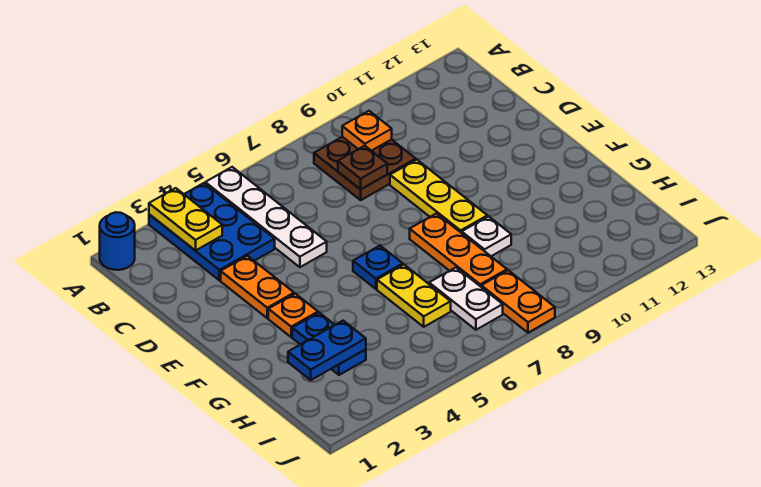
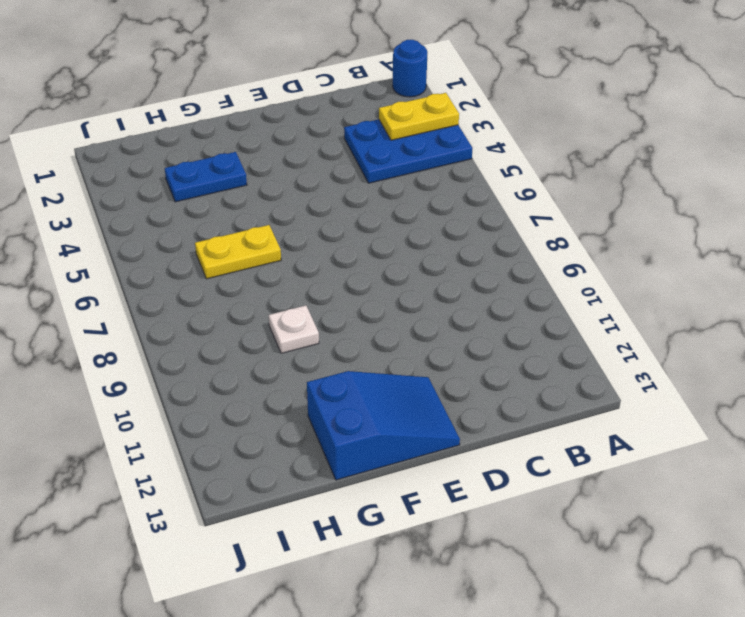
blue 2x3 slope [307,371,460,480] -> none
none -> white 1x4 plate [205,167,327,267]
none -> brown 2x2 plate [314,137,416,200]
none -> orange 1x2 plate [221,256,294,318]

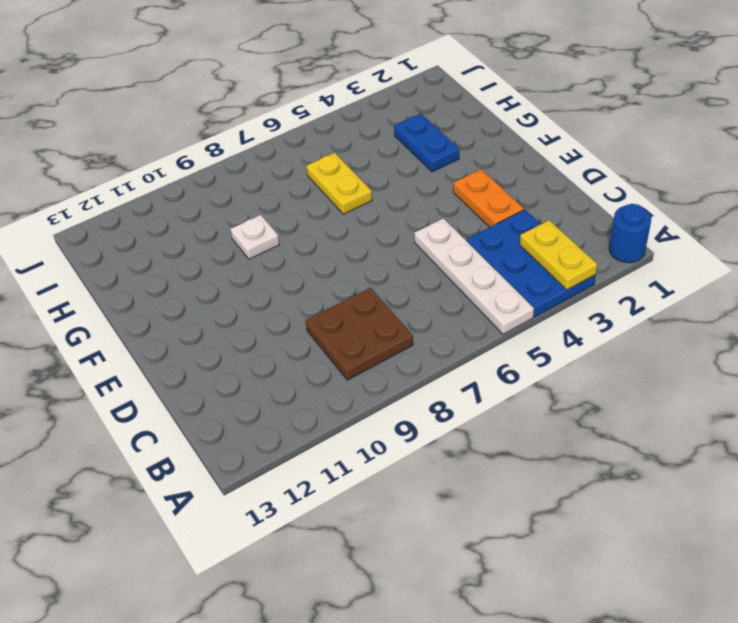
none -> yellow 1x3 plate [390,160,487,233]
none -> orange 1x1 plate [268,294,318,337]
none -> blue 1x1 plate [353,246,403,289]

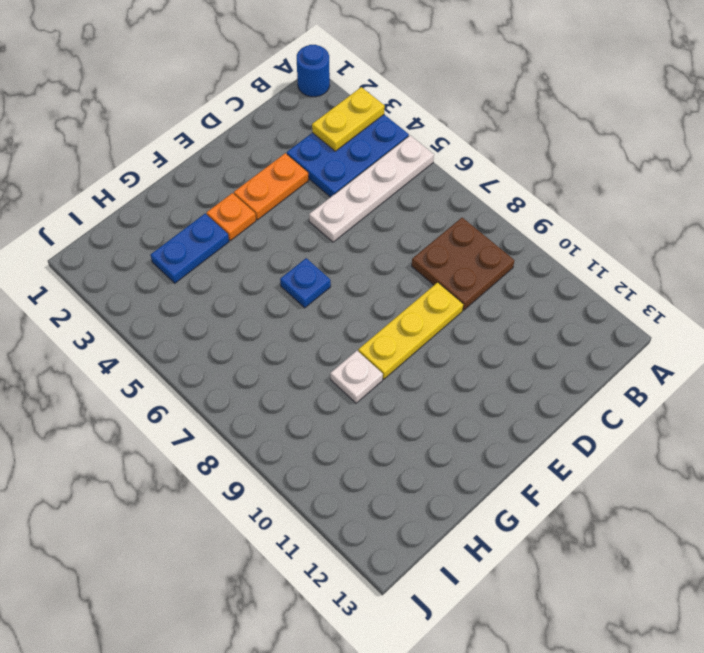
none -> orange 1x3 plate [410,213,507,287]
none -> yellow 1x2 plate [377,265,451,327]
none -> white 1x2 plate [429,268,503,330]

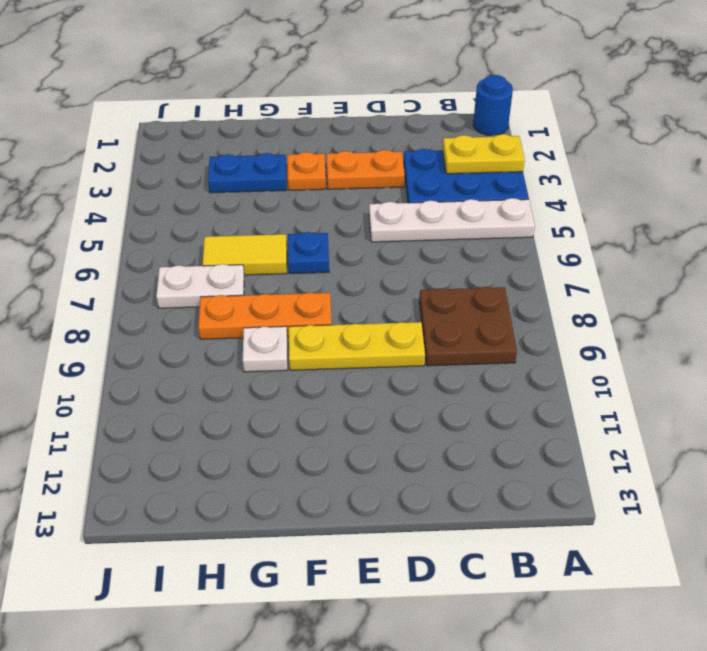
yellow 1x2 tile [203,234,287,275] -> yellow 1x2 plate [377,265,451,327]
none -> orange 1x2 plate [481,270,555,333]
none -> orange 1x1 plate [342,111,392,151]
none -> brown 1x1 plate [338,146,387,189]

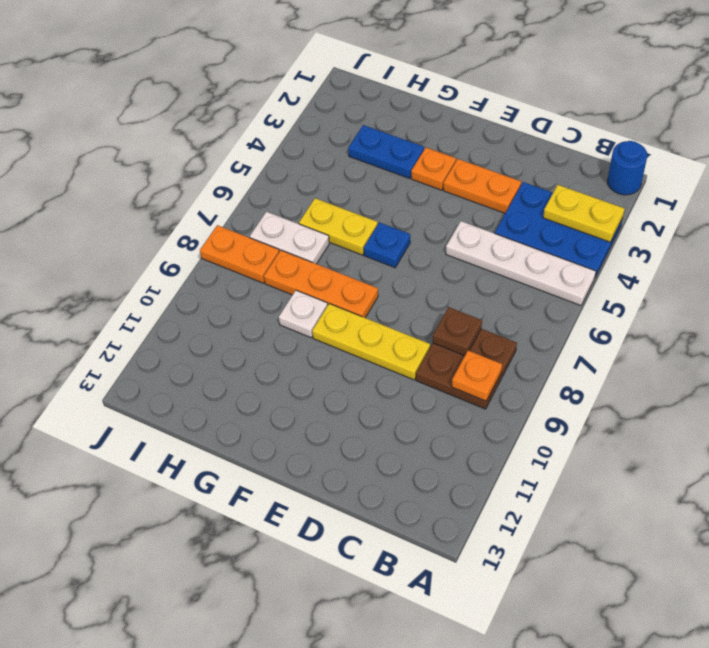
none -> blue 1x2 plate [288,321,366,380]

